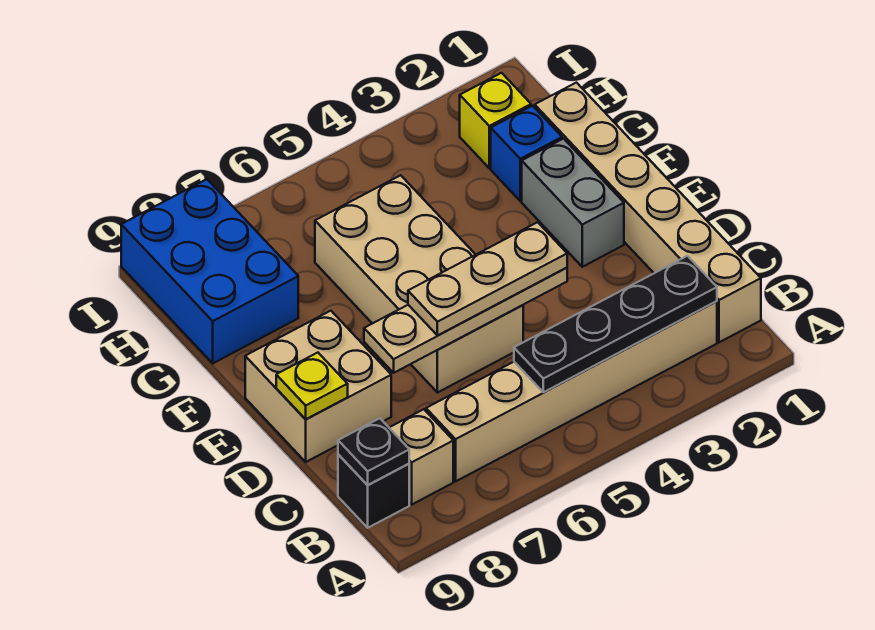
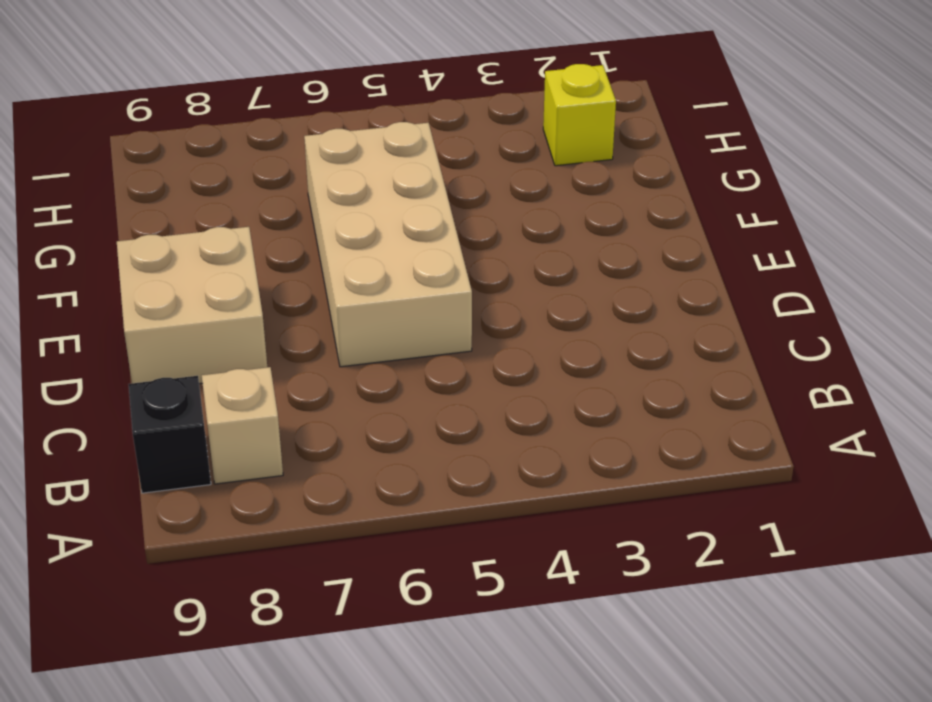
none -> tan 1x6 brick [535,83,761,342]
none -> tan 1x6 brick [426,301,717,481]
none -> grey 1x2 brick [522,139,624,267]

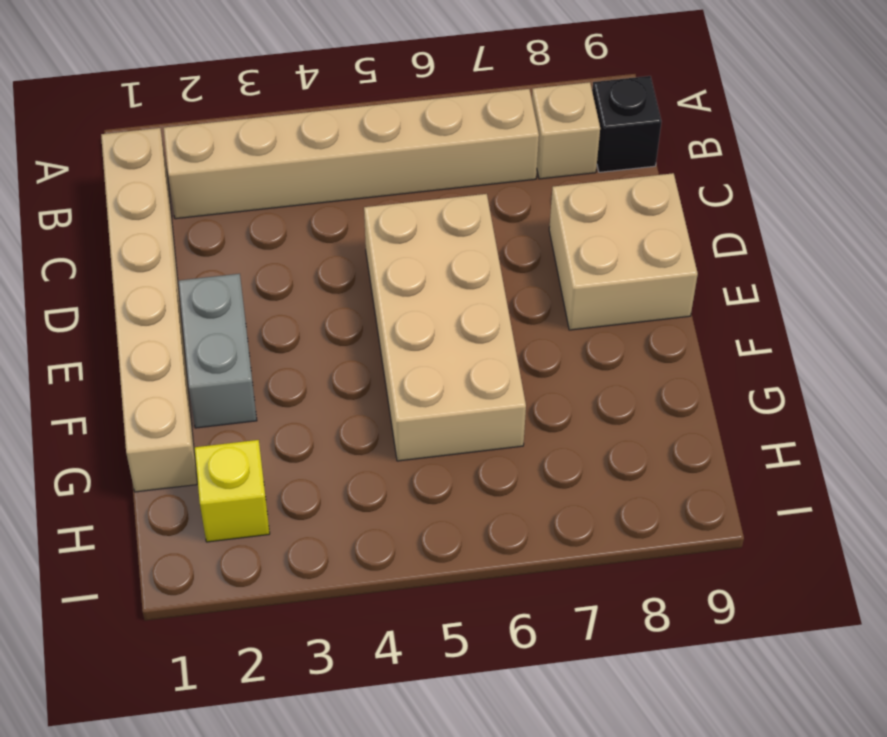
none -> blue 1x1 brick [491,106,562,201]
none -> blue 2x3 brick [121,179,298,363]
none -> black 1x4 plate [514,256,717,392]

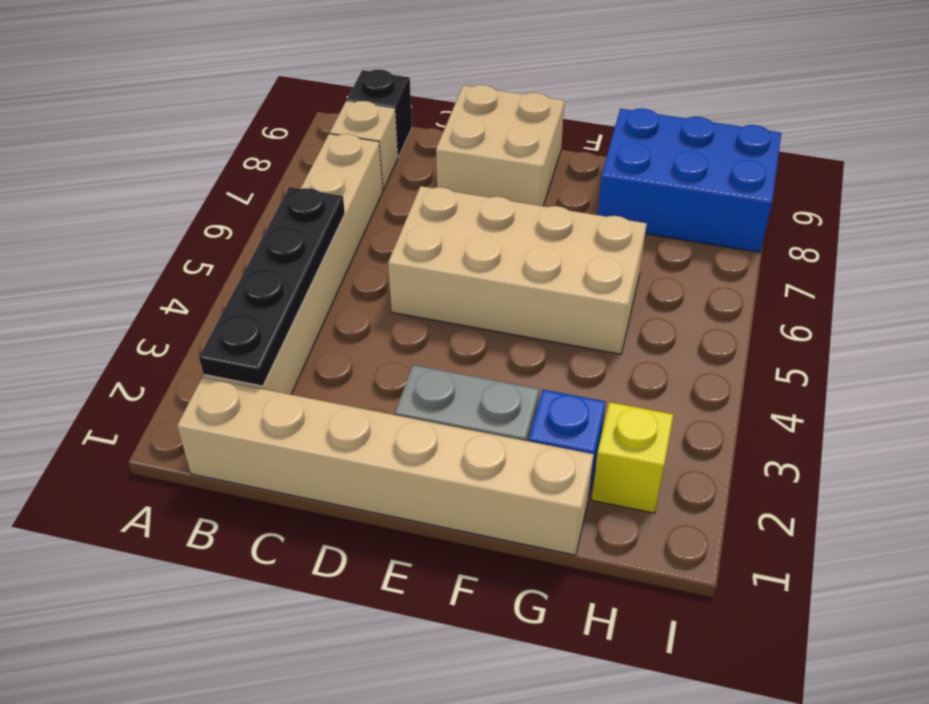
none -> black 1x1 plate [338,418,409,485]
none -> tan 1x4 plate [364,268,567,373]
none -> yellow 1x1 plate [276,353,348,419]

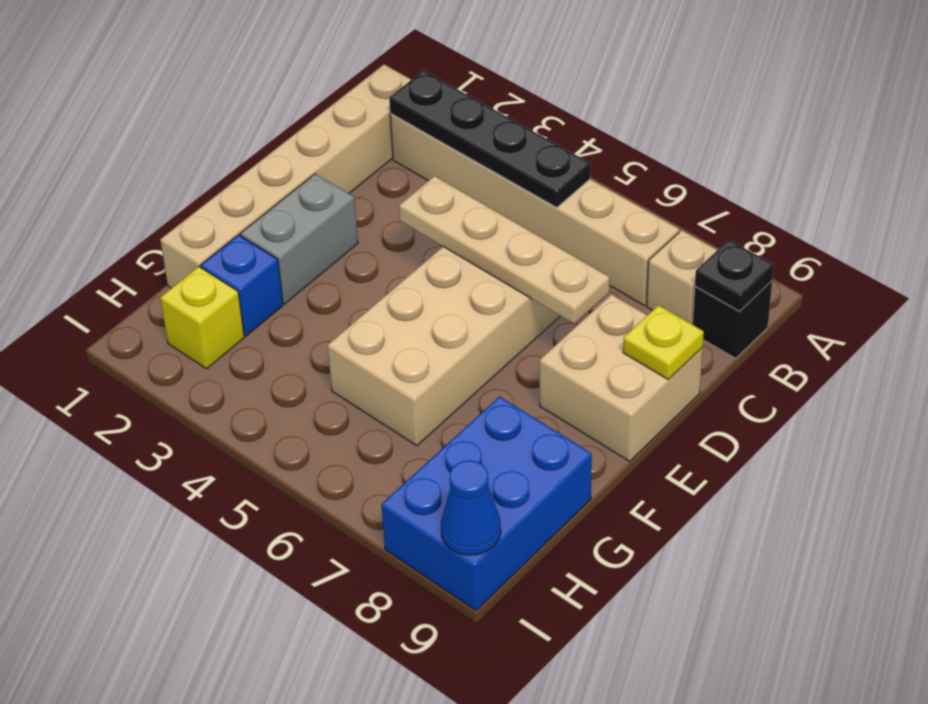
blue 1x1 cone [441,460,501,555] -> none
none -> tan 1x3 plate [408,222,567,336]

